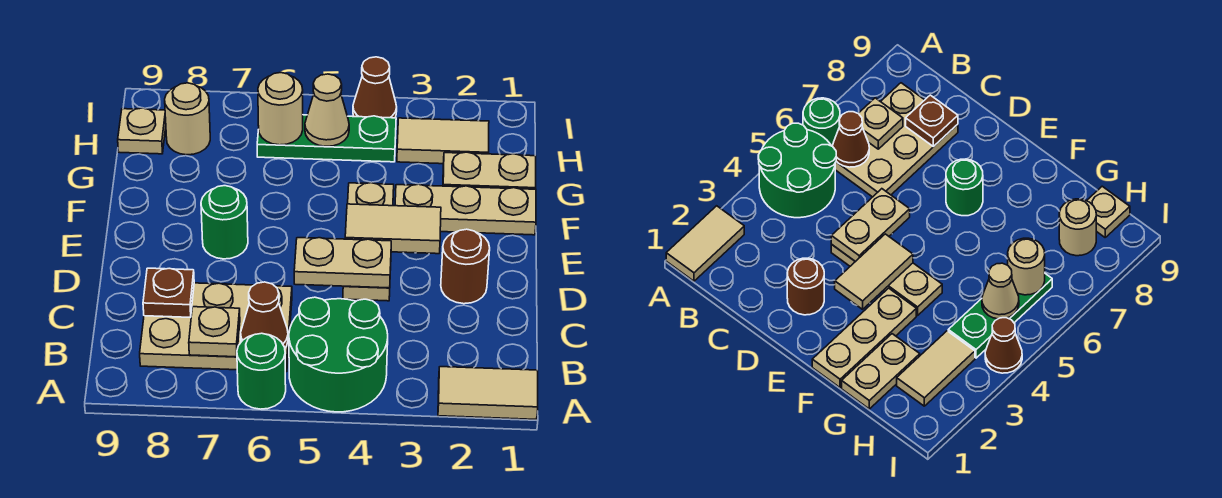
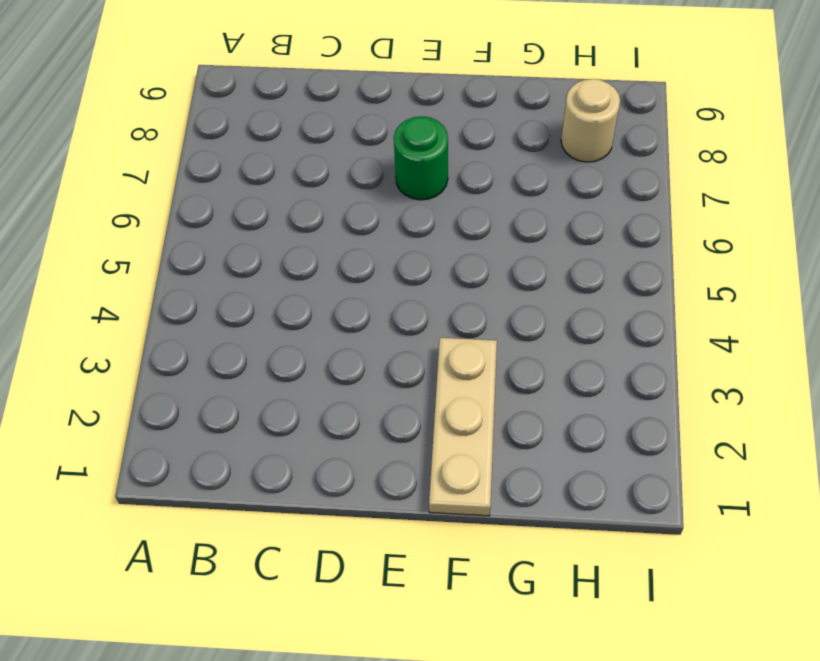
none -> tan 1x2 tile [438,367,538,419]
none -> green 2x2 round brick [289,297,388,412]
none -> green 1x1 round brick [237,333,286,409]

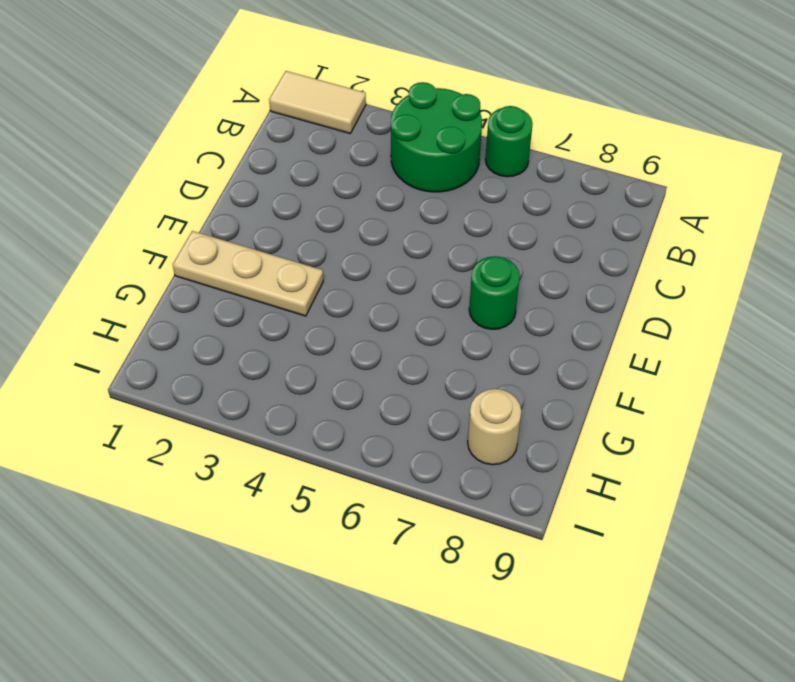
none -> tan 2x3 plate [140,283,292,372]
none -> brown 1x1 round brick [441,229,490,304]
none -> tan 1x3 plate [343,183,394,301]

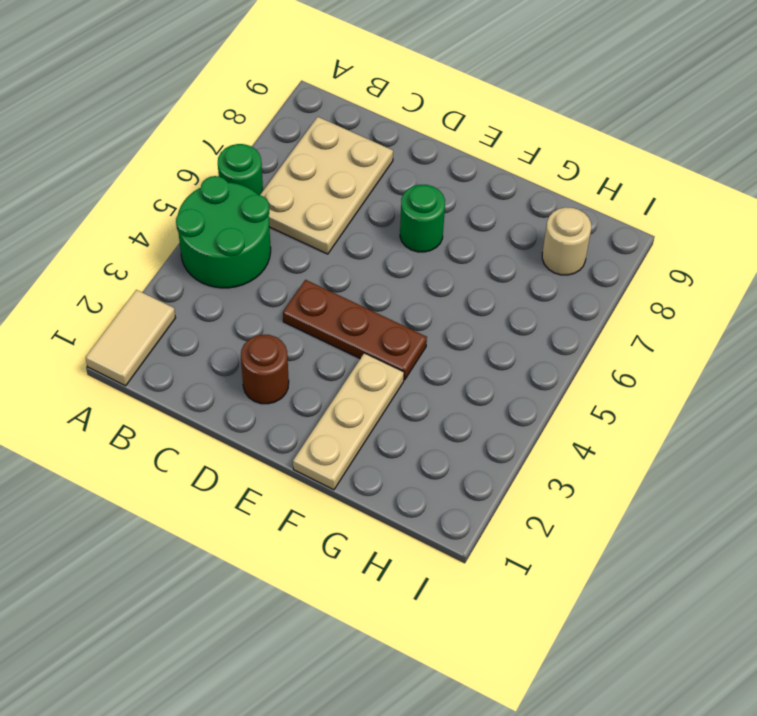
brown 1x3 plate [283,280,427,380] -> tan 1x3 plate [343,183,394,301]
none -> tan 1x2 plate [443,152,536,189]
none -> tan 1x2 tile [397,118,489,164]
none -> green 1x3 plate [257,115,396,162]

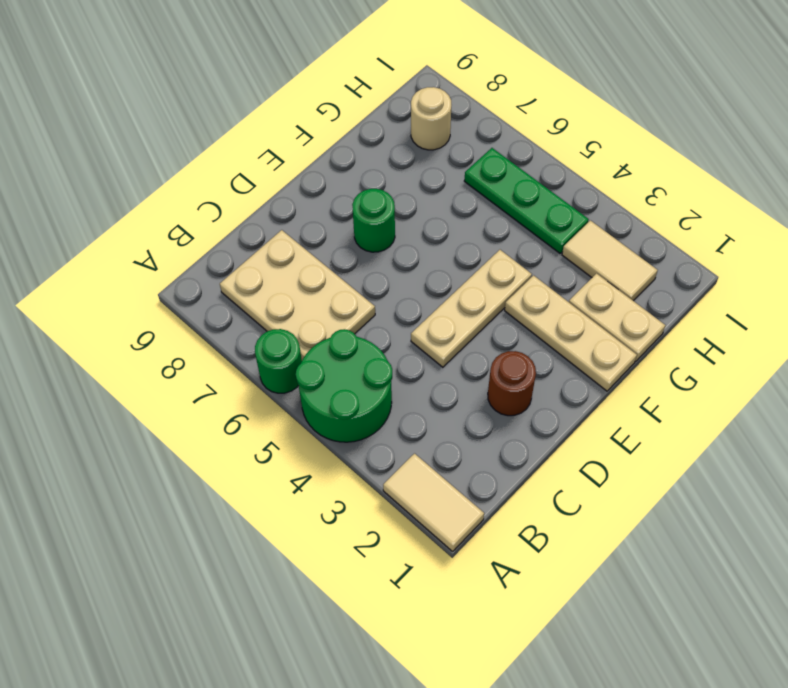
none -> tan 1x1 plate [118,108,166,154]
none -> brown 1x1 cone [353,57,397,118]
none -> brown 1x1 cone [241,282,288,348]

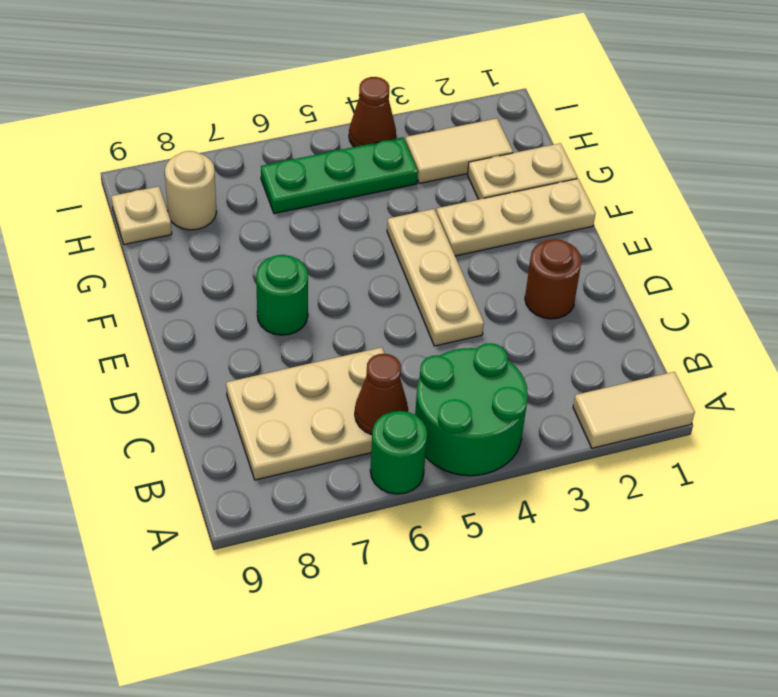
none -> tan 1x1 plate [189,307,240,357]
none -> brown 1x1 plate [143,268,194,317]
none -> tan 1x2 plate [294,238,391,288]

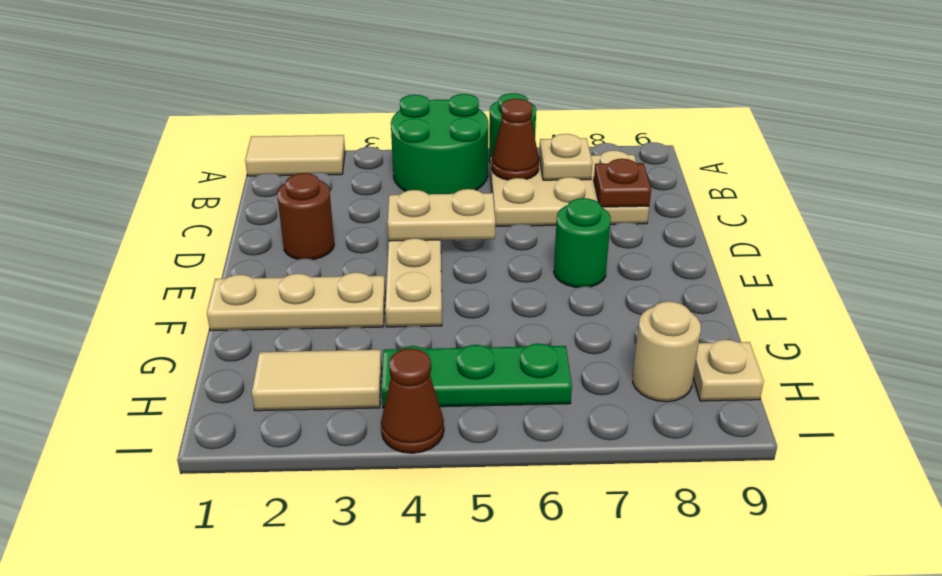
none -> tan 1x2 plate [443,152,536,189]
none -> tan 1x2 tile [345,204,441,254]
none -> tan 1x1 cone [305,74,349,146]

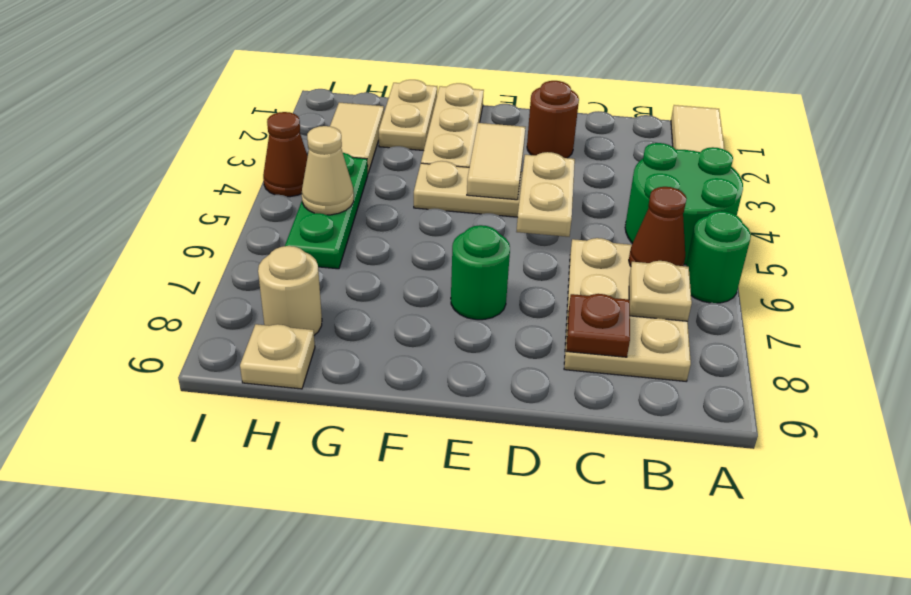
none -> tan 1x1 round brick [258,73,303,145]

